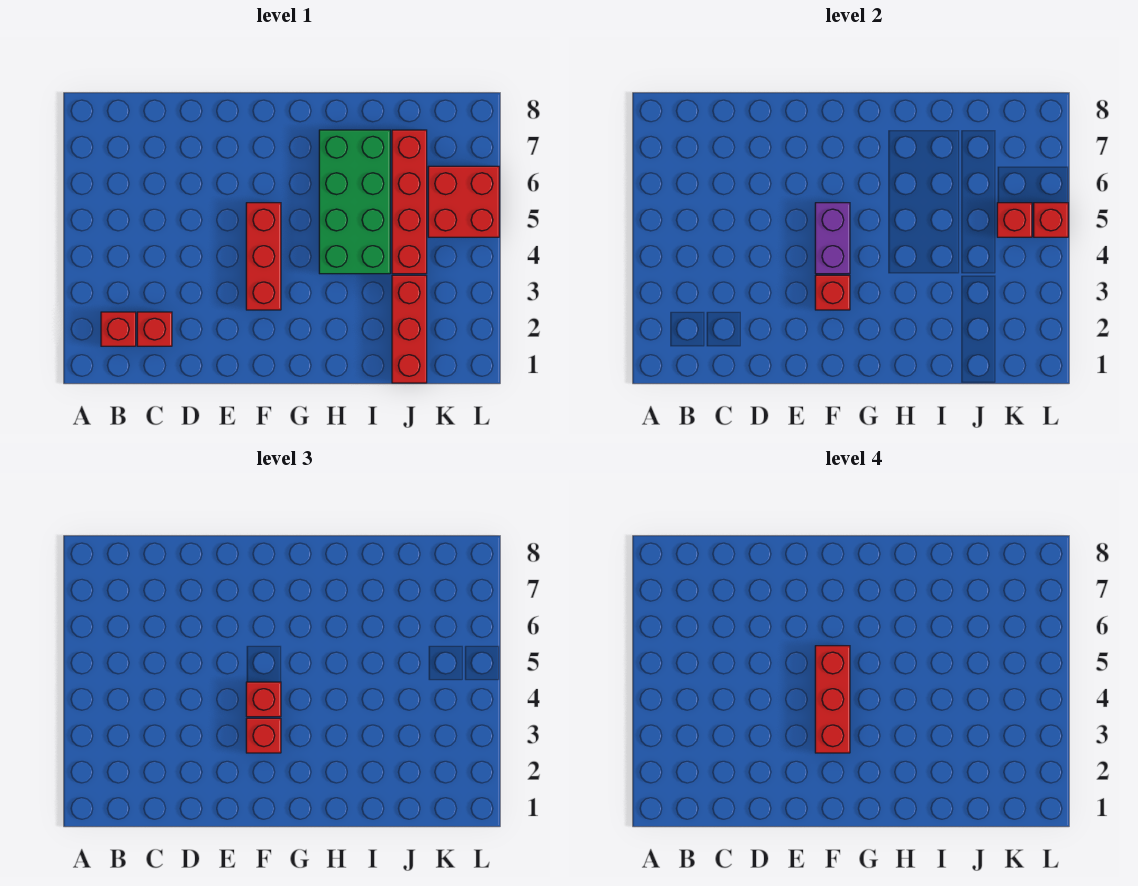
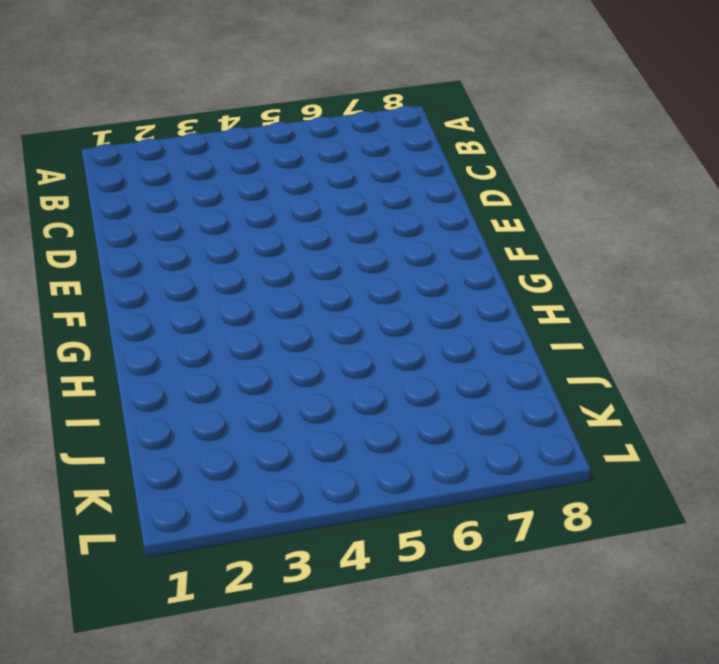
none -> red 1x1 brick [101,312,136,346]
none -> red 1x1 brick [137,312,172,346]
none -> red 1x3 brick [246,203,281,310]

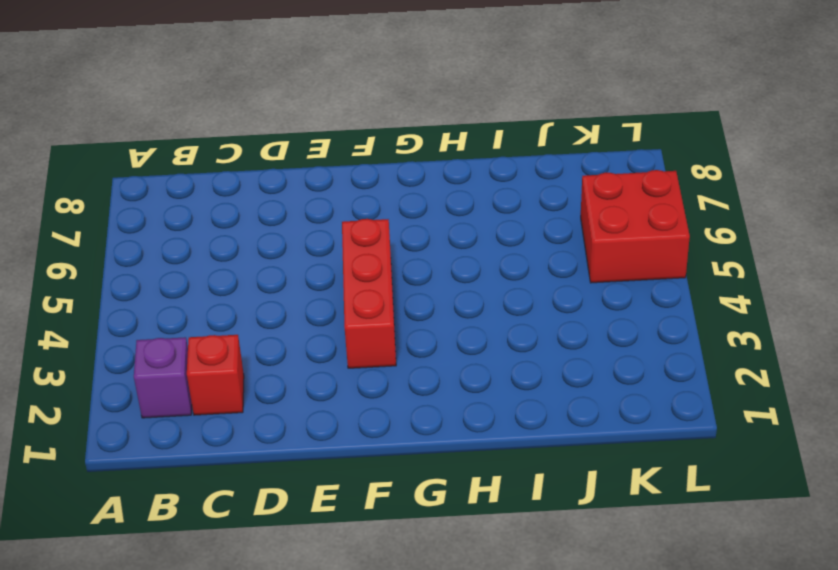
purple 1x1 brick [134,337,192,418] -> red 1x1 brick [101,312,136,346]
none -> green 2x4 brick [319,130,390,274]
none -> red 1x3 brick [392,275,427,383]
none -> red 1x4 brick [392,130,427,274]

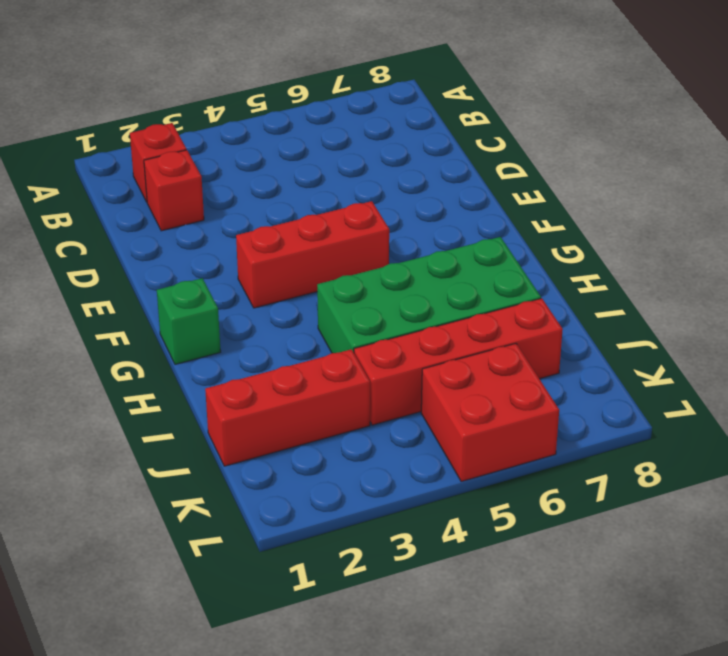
green 1x1 brick [157,278,221,364] -> none
none -> red 1x1 brick [815,275,850,310]
none -> purple 1x2 brick [815,203,850,274]
none -> red 1x1 brick [997,203,1032,237]

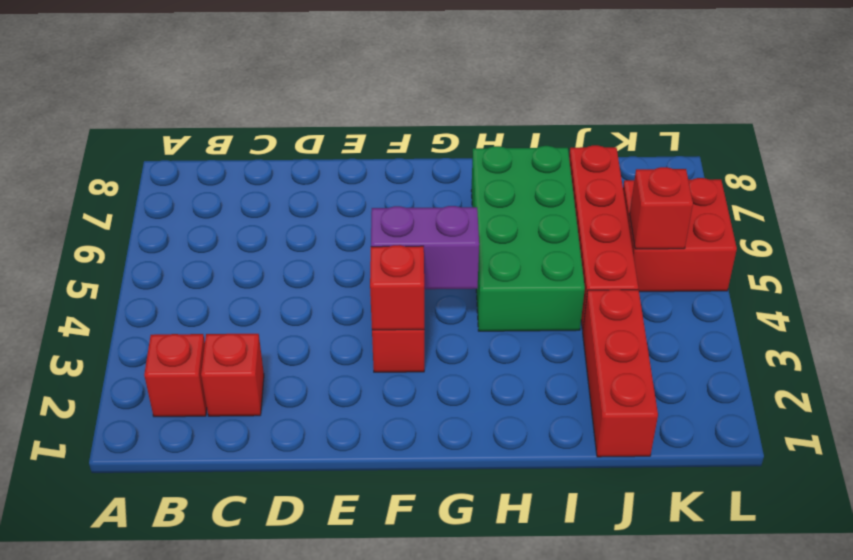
purple 1x2 brick [371,206,479,289] -> purple 1x2 brick turned to [815,203,850,274]
none -> red 1x1 brick [1034,203,1068,237]
none -> red 1x1 brick [246,718,281,753]
none -> red 1x1 brick [246,682,281,717]

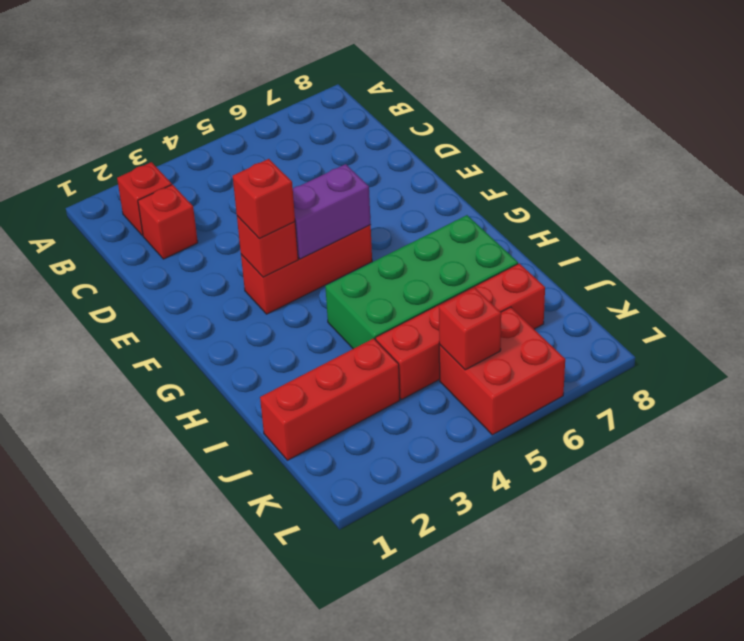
none -> red 1x1 brick [1034,203,1068,237]
none -> red 1x1 brick [246,682,281,717]
none -> red 1x3 brick [815,646,850,753]

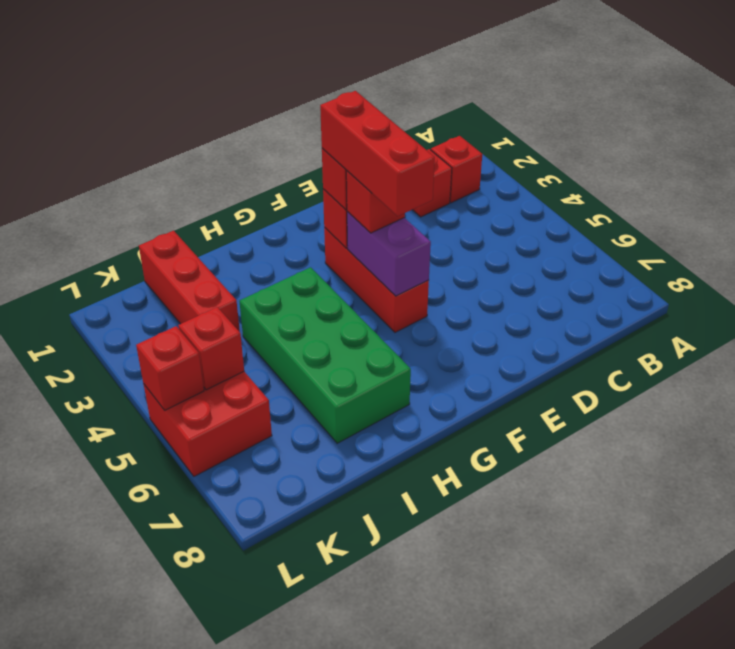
none -> red 1x4 brick [392,130,427,274]

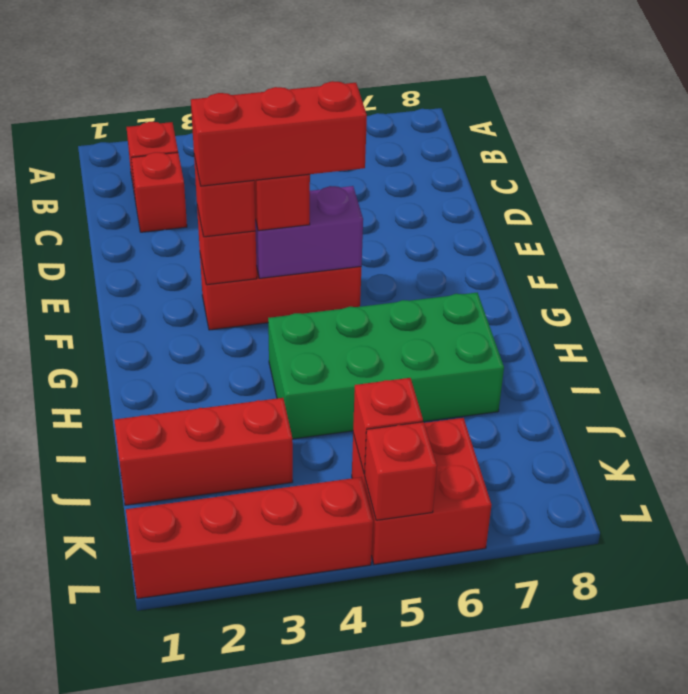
red 1x4 brick [126,477,373,599] -> red 1x4 brick moved to [392,130,427,274]

